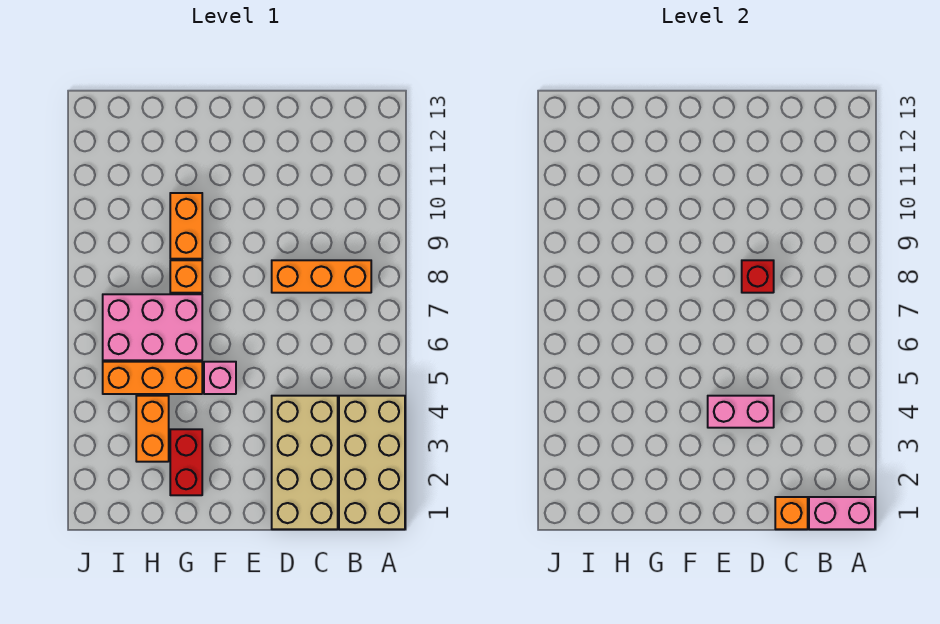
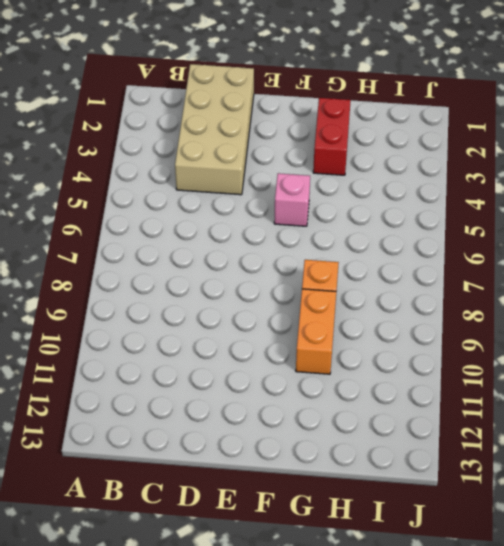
none -> tan 2x4 brick [339,396,405,529]
none -> orange 1x3 brick [272,260,371,293]
none -> orange 1x3 brick [103,362,202,394]

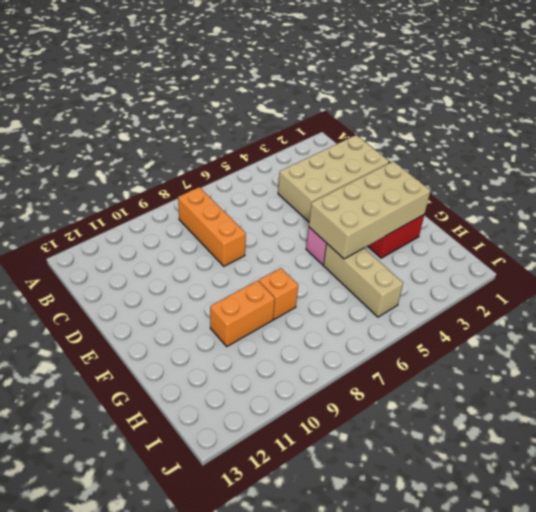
tan 2x4 brick [309,161,430,259] -> tan 2x4 brick moved to [339,396,405,529]
tan 1x3 brick [323,244,403,317] -> orange 1x3 brick [103,362,202,394]
none -> pink 2x3 brick [103,294,202,360]
none -> orange 1x2 brick [136,396,169,462]
none -> pink 1x2 brick [809,497,875,529]

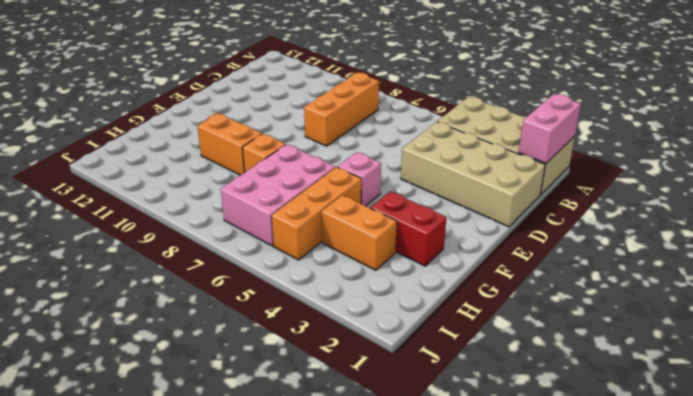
none -> orange 1x1 brick [775,497,808,529]
none -> pink 1x2 brick [708,396,774,428]
none -> red 1x1 brick [742,260,774,293]

